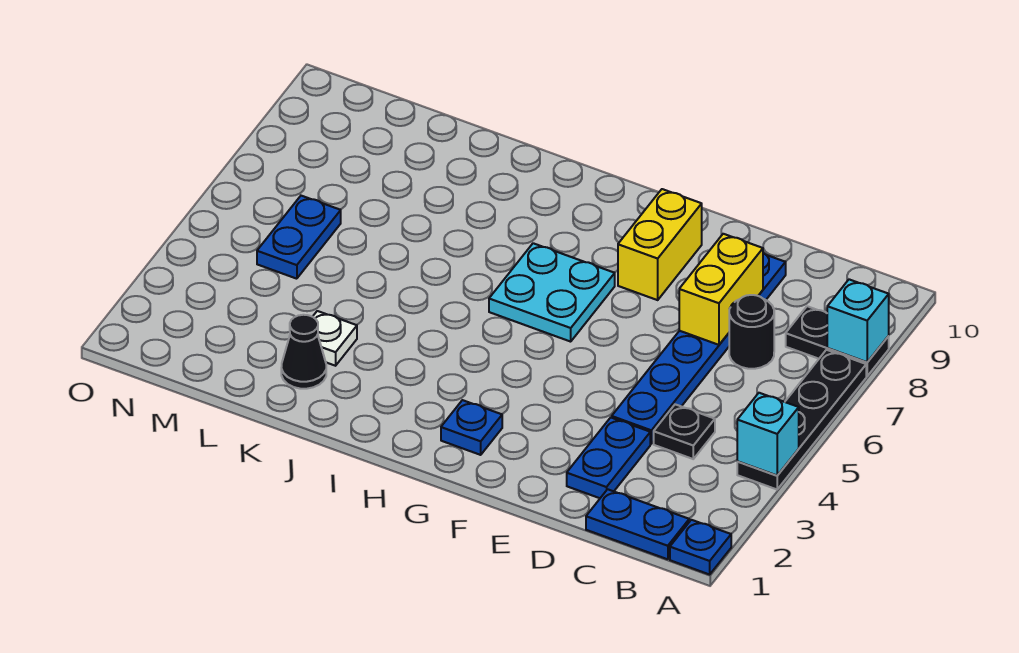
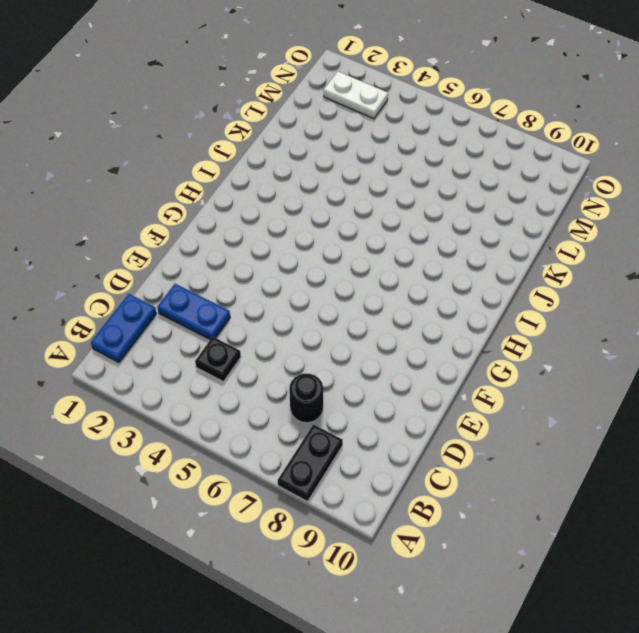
white 1x2 plate [324,71,388,119] -> none
none -> blue 1x1 plate [670,520,731,574]
none -> black 1x4 plate [737,350,866,489]
none -> blue 1x6 plate [612,253,786,444]

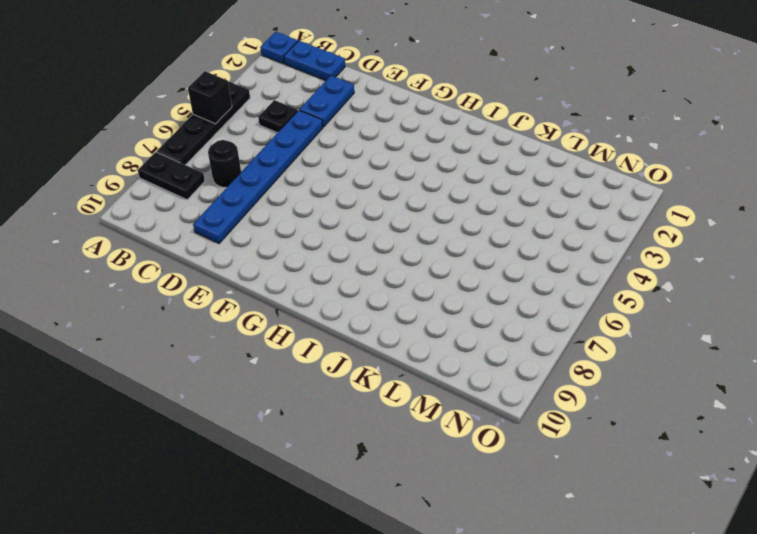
black 1x1 brick [188,71,232,124] -> none
none -> yellow 1x2 brick [618,189,702,300]
none -> blue 1x1 plate [441,400,502,455]
none -> cyan 2x2 plate [489,243,615,342]

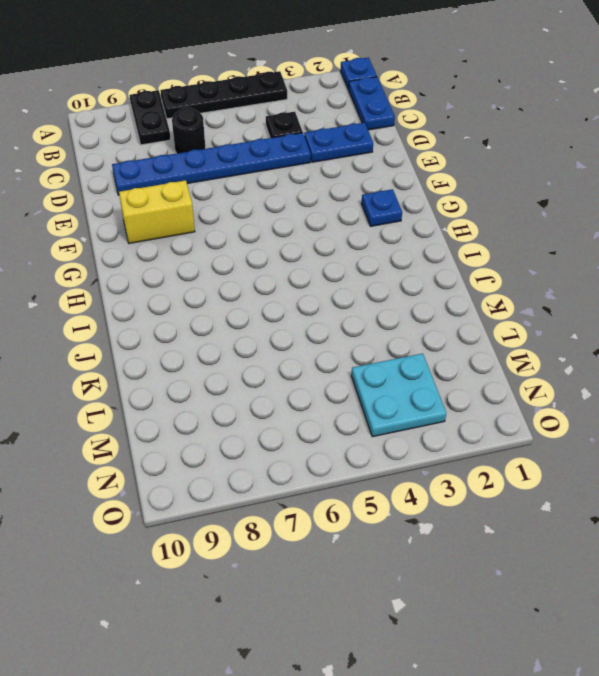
cyan 2x2 plate [351,353,446,437] -> cyan 2x2 plate moved to [489,243,615,342]
none -> black 1x1 cone [281,315,326,389]
none -> white 1x1 plate [313,311,357,366]
none -> blue 1x2 plate [257,196,341,279]

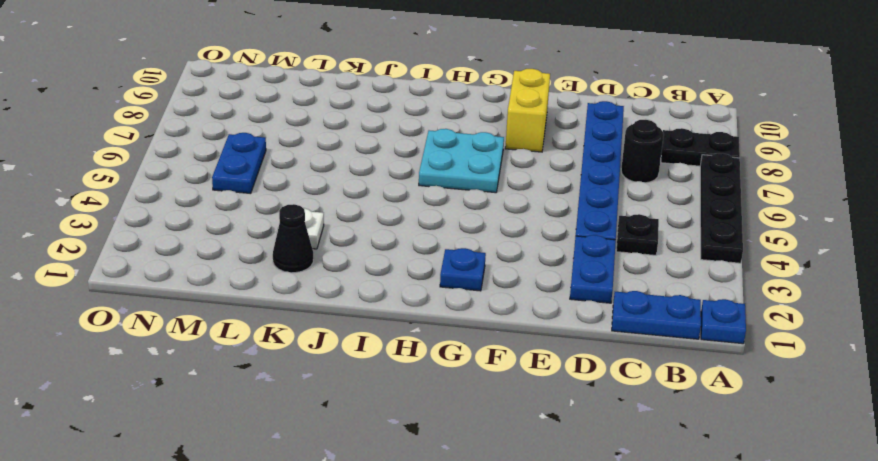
none -> cyan 1x1 brick [737,393,799,476]
none -> cyan 1x1 brick [827,279,889,362]
none -> yellow 1x2 brick [679,234,763,345]

